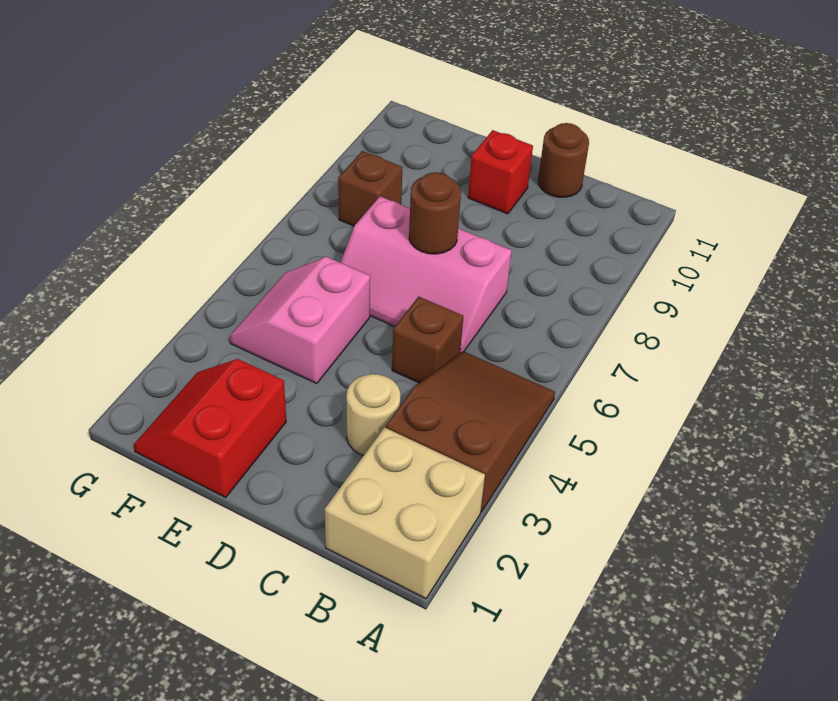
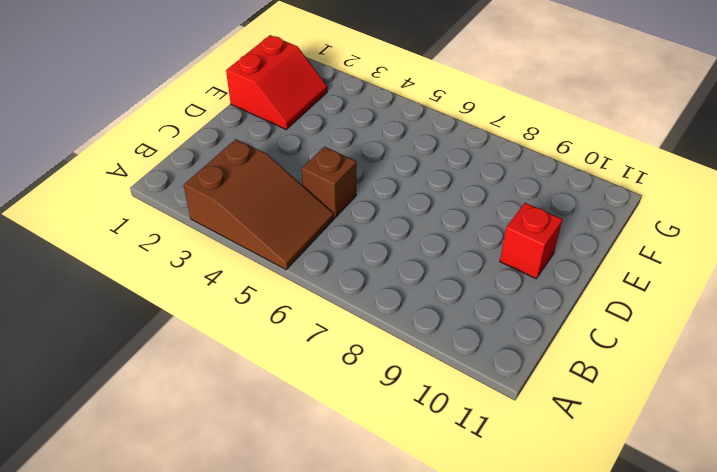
red 2x2 slope [226,35,327,129] -> red 2x2 slope turned to [134,359,286,497]
none -> tan 2x2 brick [325,428,485,599]
none -> tan 1x1 round brick [346,374,400,455]

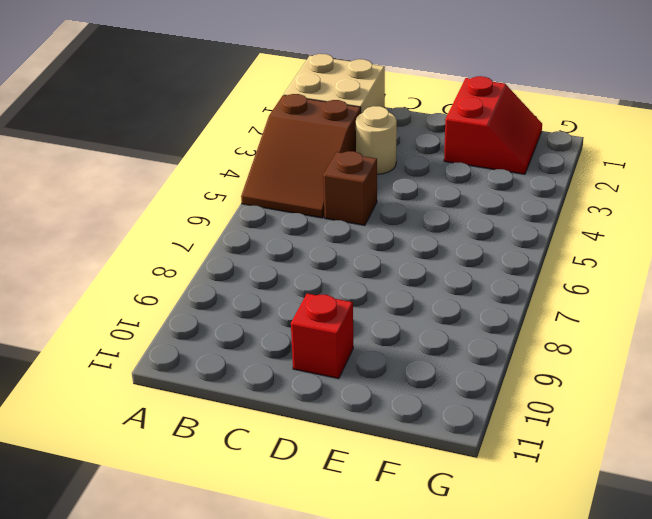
none -> pink 2x3 slope [340,196,512,353]
none -> brown 1x1 round brick [538,123,589,197]

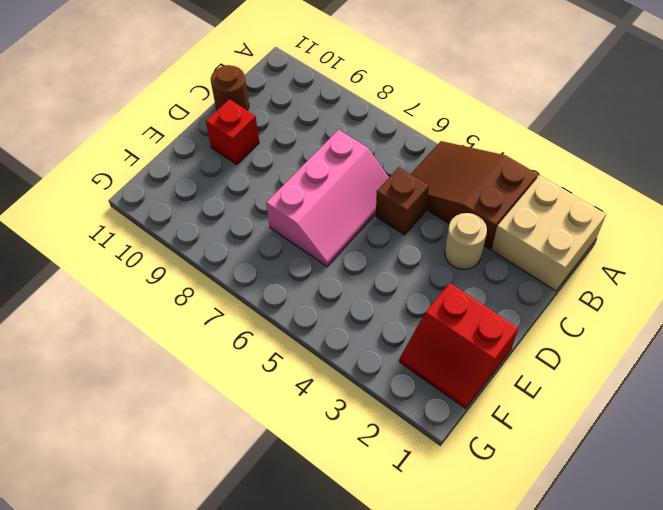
none -> pink 2x2 slope [230,257,370,384]
none -> brown 1x1 brick [338,151,402,226]

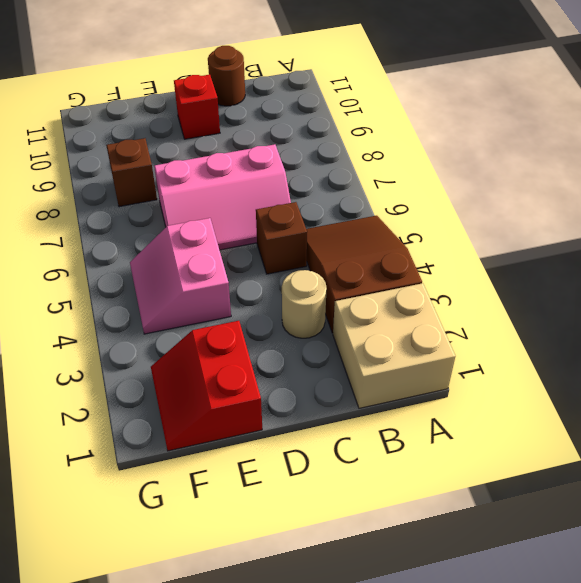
none -> brown 1x1 round brick [409,172,461,254]

